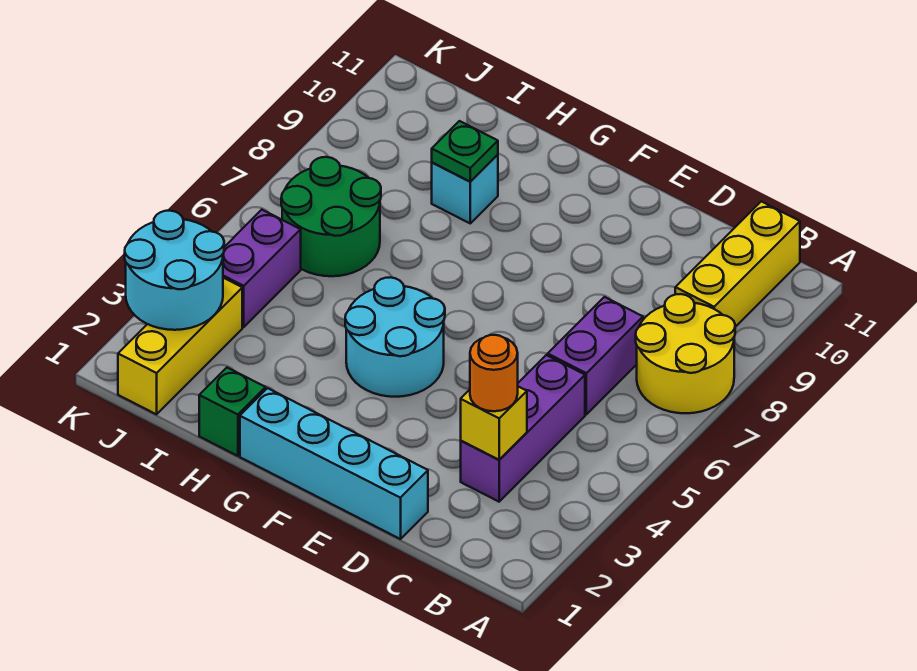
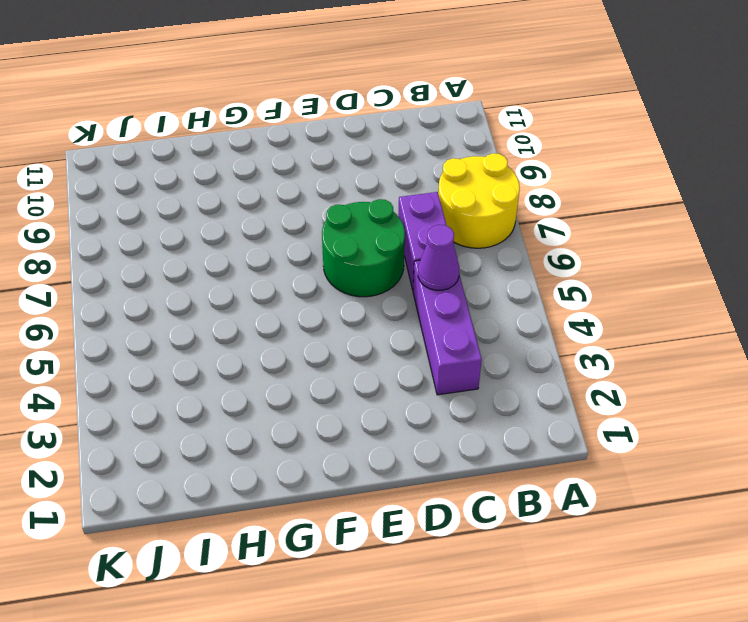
purple 1x1 cone [418,225,459,290] -> none
green 2x2 round brick [322,199,405,297] -> green 2x2 round brick moved to [281,157,381,276]
none -> yellow 1x3 brick [675,201,800,327]
none -> cyan 1x4 brick [240,388,428,539]
none -> cyan 2x2 round brick [345,277,445,397]

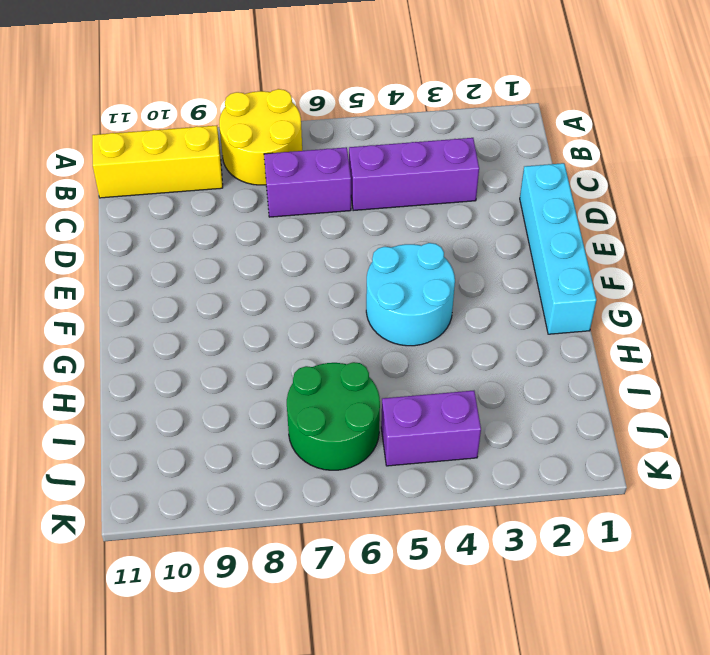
none -> green 1x1 brick [199,368,266,456]
none -> cyan 1x1 brick [432,155,498,223]
none -> yellow 1x3 brick [118,278,242,414]

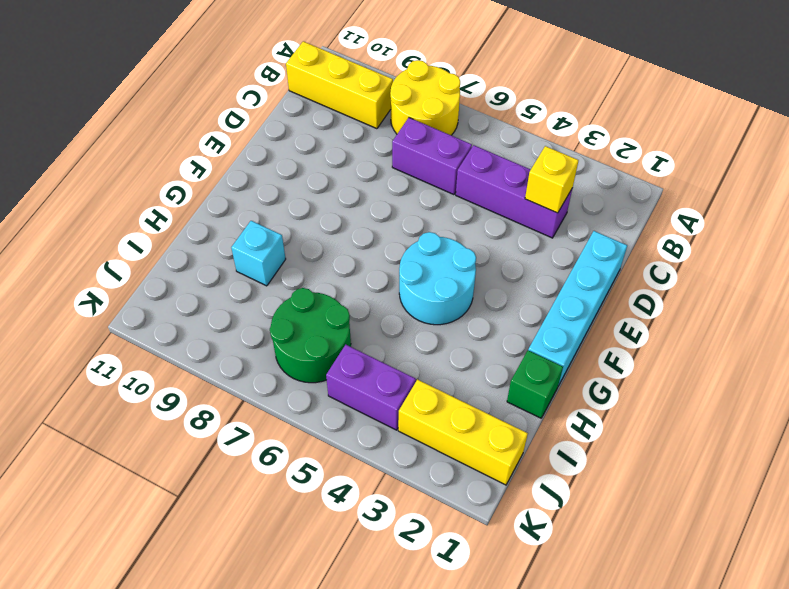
none -> green 1x1 plate [432,121,498,182]
none -> cyan 2x2 round brick [125,211,224,330]
none -> orange 1x1 round brick [470,335,518,411]

